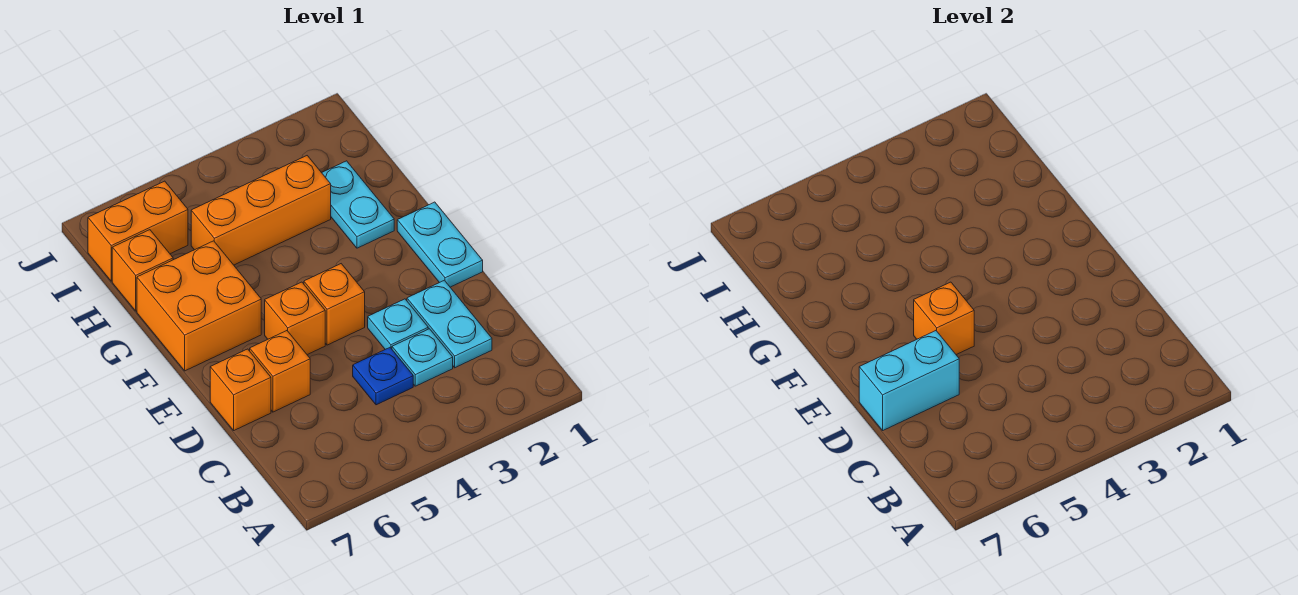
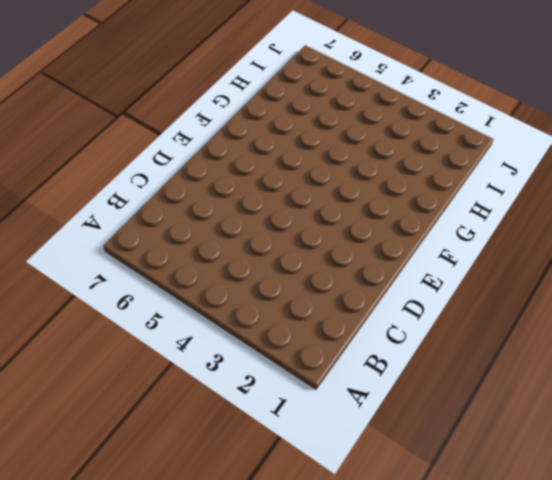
none -> cyan 1x2 plate [407,280,492,368]
none -> cyan 1x1 plate [392,329,453,386]
none -> blue 1x1 plate [353,348,413,405]

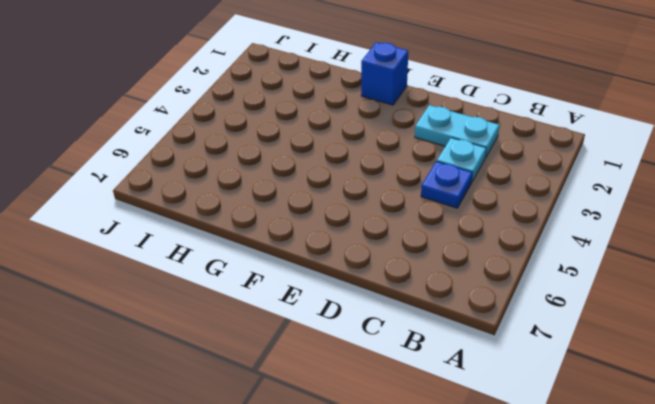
blue 1x1 brick [361,42,408,105] -> cyan 1x2 plate [397,202,483,287]
none -> cyan 1x1 plate [368,299,428,349]
none -> orange 1x1 brick [250,331,310,412]
none -> orange 1x1 brick [210,349,271,430]

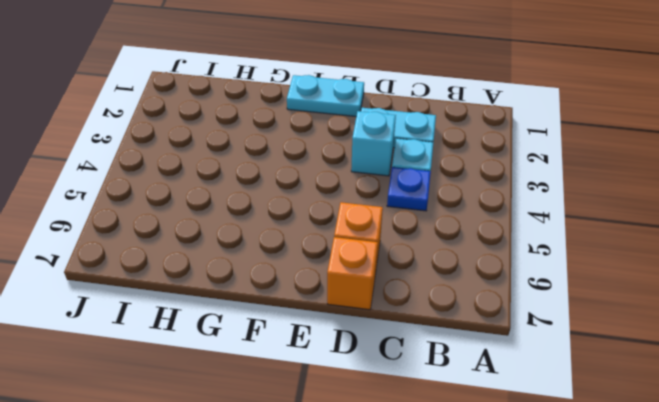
cyan 1x1 brick [351,111,396,176] -> cyan 1x1 plate [368,299,428,349]
none -> orange 1x1 brick [304,264,365,345]
none -> orange 1x1 brick [265,282,325,355]
none -> orange 2x2 brick [137,241,261,371]

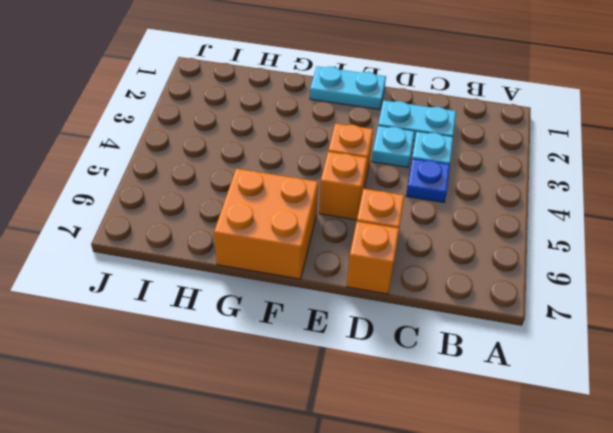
none -> cyan 1x2 plate [322,161,394,248]
none -> orange 1x3 brick [191,156,331,265]
none -> orange 1x1 brick [112,230,173,311]

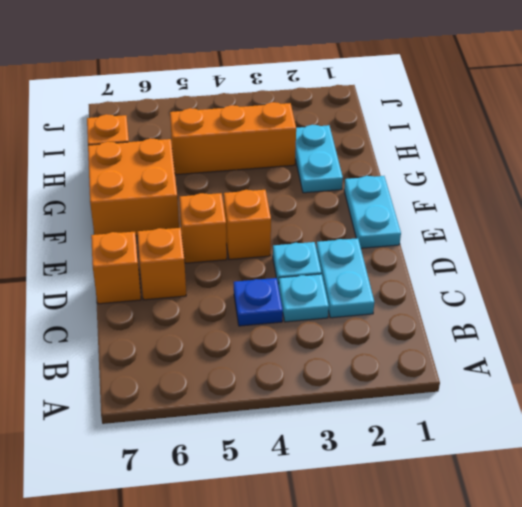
none -> orange 1x2 brick [88,181,188,281]
none -> cyan 1x2 brick [859,331,959,430]
none -> orange 1x1 brick [914,282,974,355]

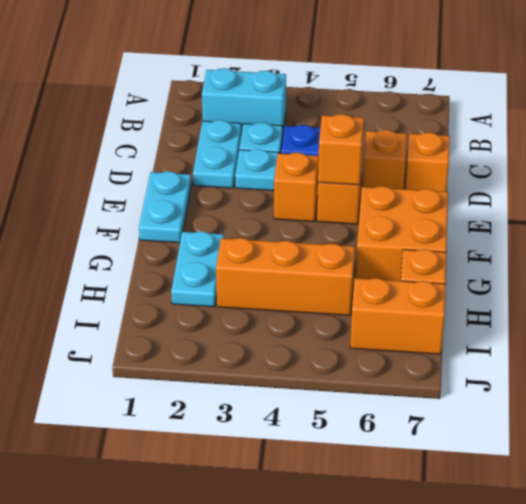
cyan 1x2 brick [202,68,286,137] -> cyan 1x2 brick moved to [859,331,959,430]

